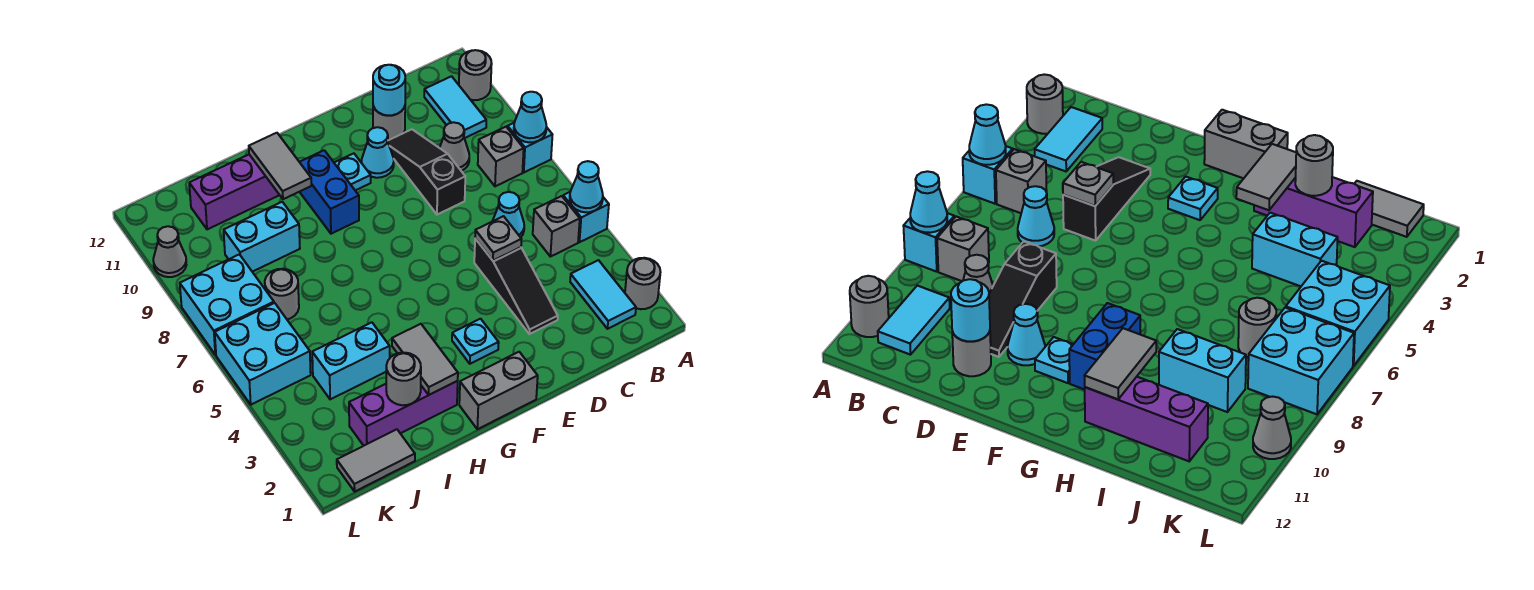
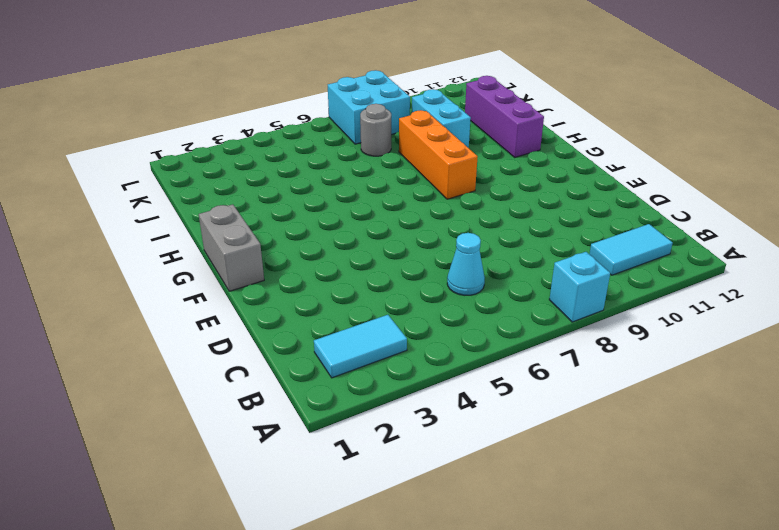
orange 1x3 brick [399,110,478,199] -> none
none -> grey 1x1 round brick [625,258,660,309]
none -> cyan 1x1 brick [563,192,609,242]
none -> grey 1x1 round brick [459,50,492,100]
none -> grey 1x1 brick [533,196,580,257]

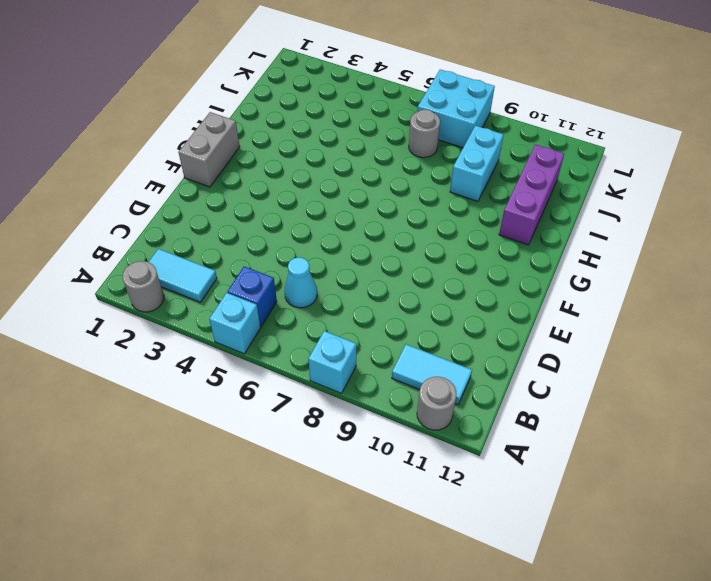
blue 1x1 brick [227,266,277,326] -> grey 1x1 brick [533,196,580,257]
none -> grey 1x1 brick [478,127,524,186]
none -> grey 1x1 cone [440,122,469,171]
none -> black 1x3 slope [474,239,558,334]
none -> black 1x3 slope [388,129,465,215]

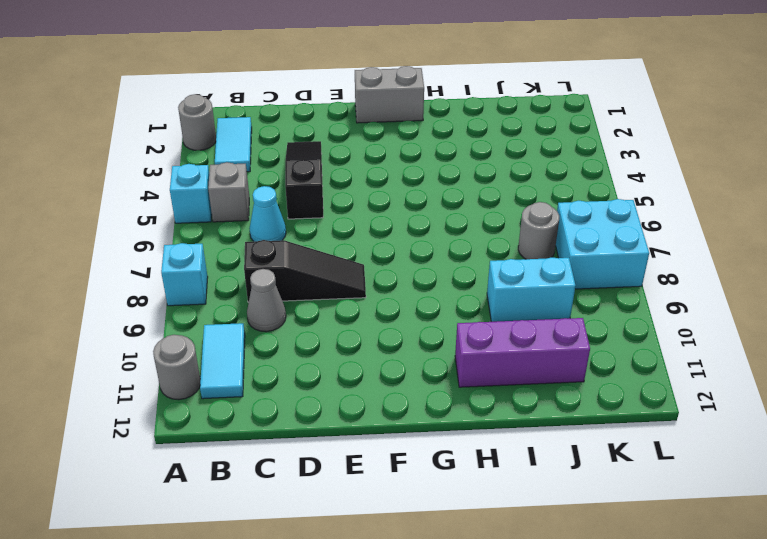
black 1x3 slope [244,240,366,302] -> black 1x3 slope turned to [388,129,465,215]
none -> grey 1x1 brick [478,127,524,186]
none -> grey 1x1 round brick [373,106,405,140]
none -> cyan 1x1 cone [362,127,394,178]
none -> cyan 1x1 plate [452,319,499,364]

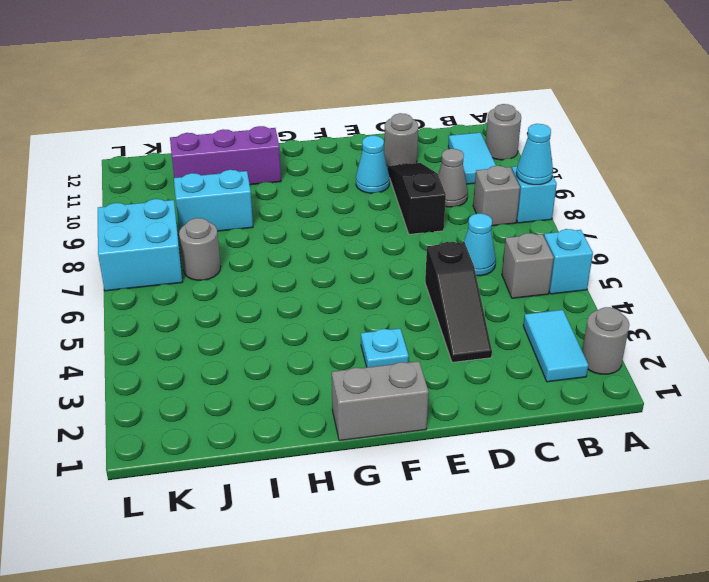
none -> cyan 1x1 plate [334,153,371,190]
none -> blue 1x2 brick [300,150,359,234]
none -> purple 1x3 brick [349,381,458,446]
none -> cyan 1x2 brick [312,322,390,399]

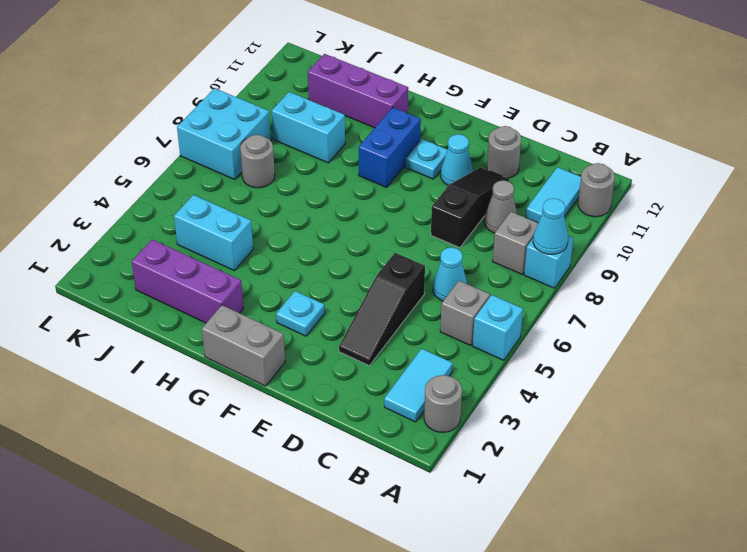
none -> grey 1x2 tile [337,429,415,491]
none -> cyan 2x2 brick [215,303,311,405]
none -> grey 1x1 cone [153,226,186,277]
none -> cyan 1x1 cone [570,161,603,212]

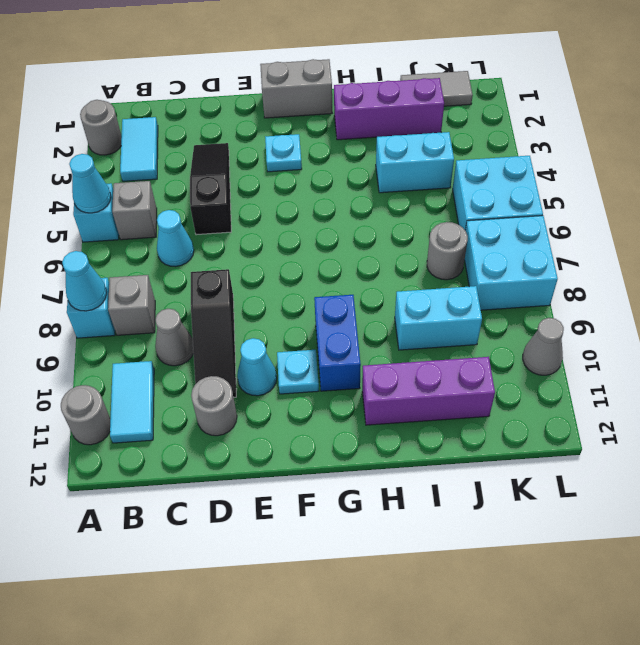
none -> grey 1x1 plate [475,216,521,261]
none -> cyan 1x1 round brick [373,65,405,116]
none -> grey 1x2 tile [392,324,458,395]
none -> grey 1x2 tile [249,133,311,199]

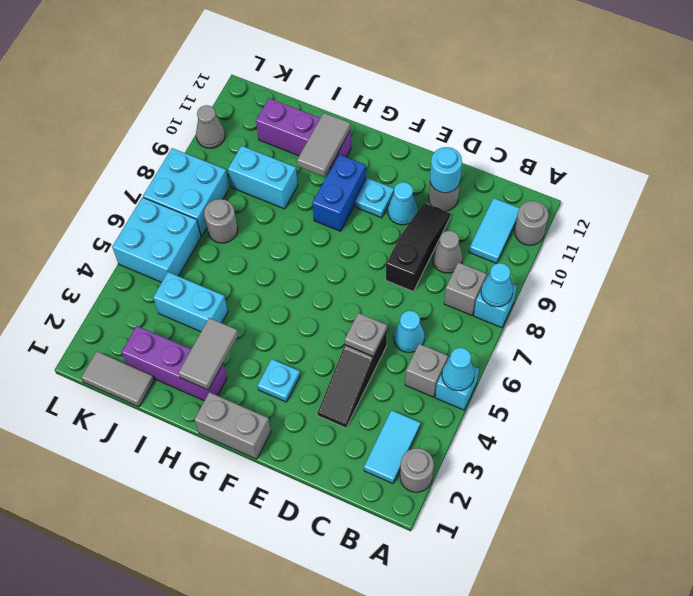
none -> grey 1x1 round brick [386,353,421,405]

